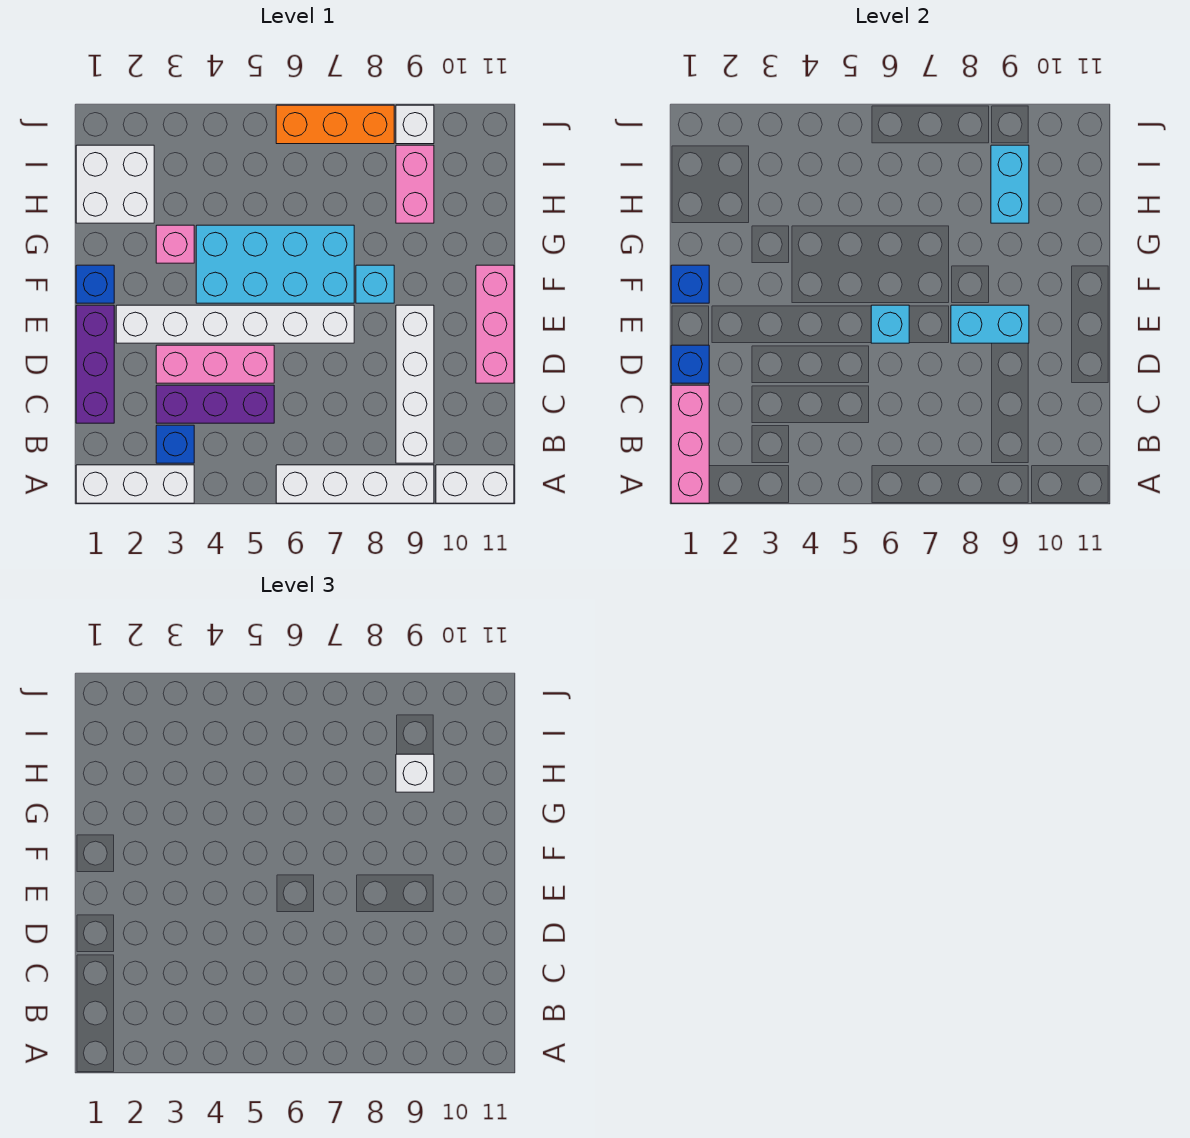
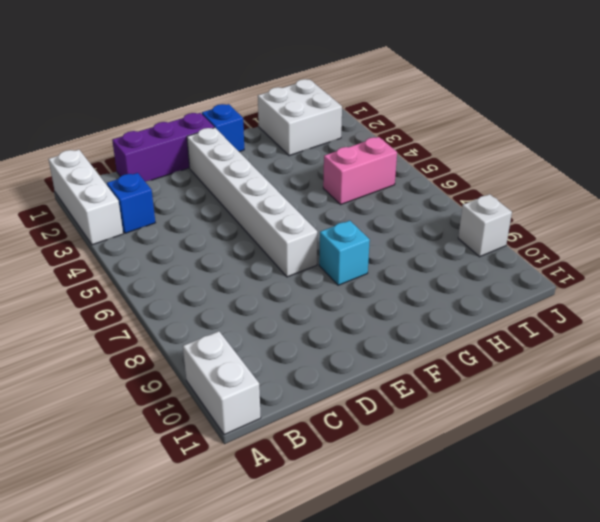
pink 1x2 brick [323,137,397,205] -> pink 1x2 brick moved to [396,145,434,223]
none -> white 1x4 brick [276,465,434,503]
none -> white 1x4 brick [396,305,434,463]
none -> purple 1x3 brick [156,385,274,423]

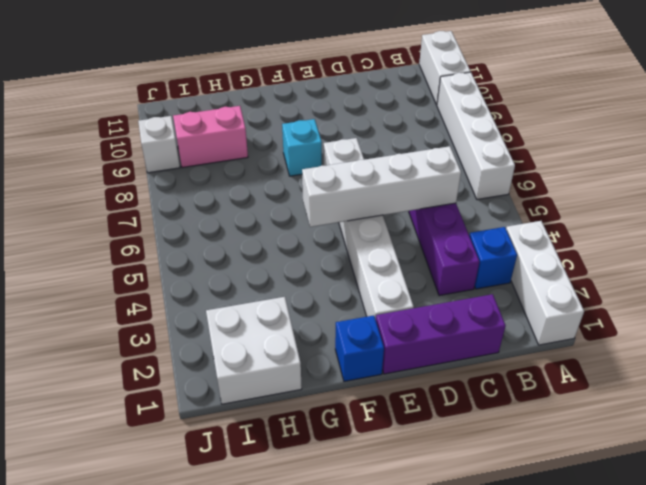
white 1x4 brick [302,146,461,227] -> white 1x4 brick moved to [396,305,434,463]
none -> pink 1x3 brick [156,345,274,383]
none -> pink 1x3 brick [476,265,514,383]
none -> cyan 2x4 brick [196,225,354,303]

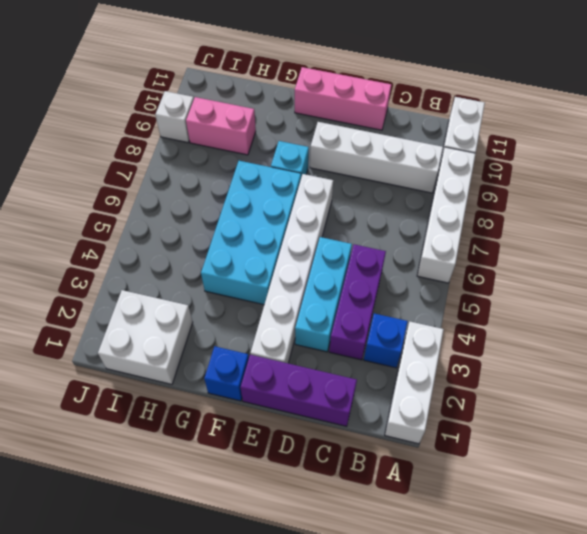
cyan 1x3 brick [295,237,352,352] -> pink 1x3 brick [156,345,274,383]
none -> pink 1x1 brick [156,225,194,263]
none -> orange 1x3 brick [276,105,394,144]
none -> pink 1x3 brick [671,385,709,503]

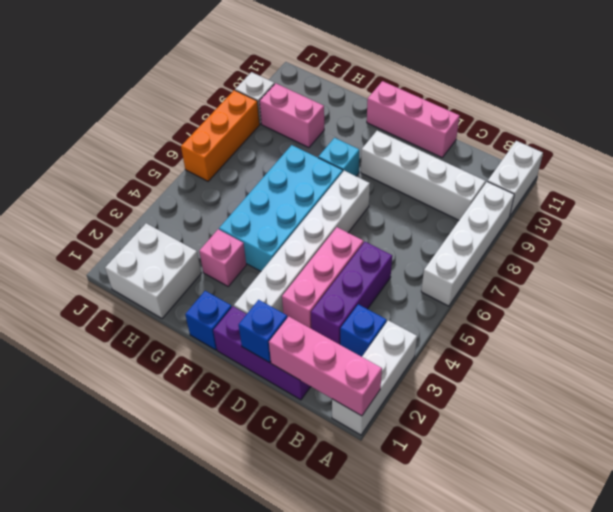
none -> cyan 1x1 brick [871,305,909,343]
none -> cyan 1x2 brick [951,305,1029,343]
none -> blue 1x1 brick [671,265,709,303]

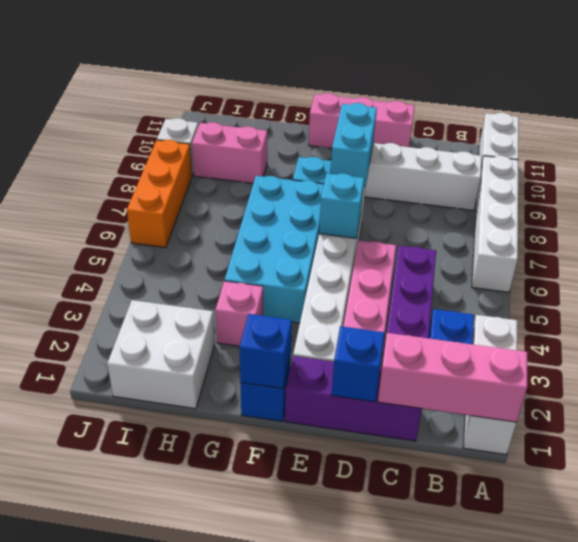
none -> cyan 1x2 brick [991,145,1029,223]
none -> white 1x1 brick [396,754,434,792]

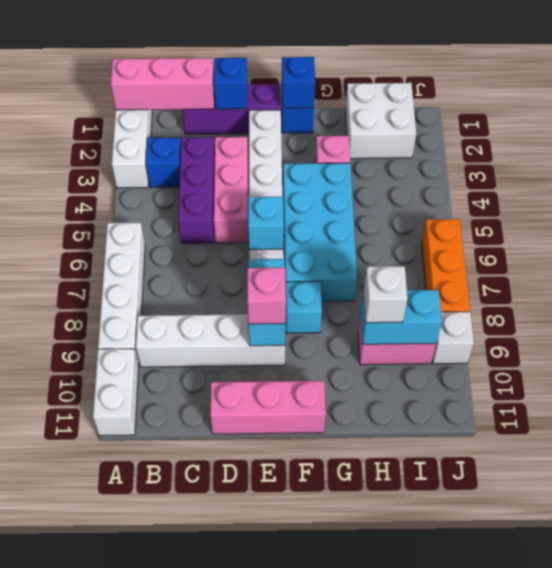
pink 1x1 brick [247,267,286,324] -> none

